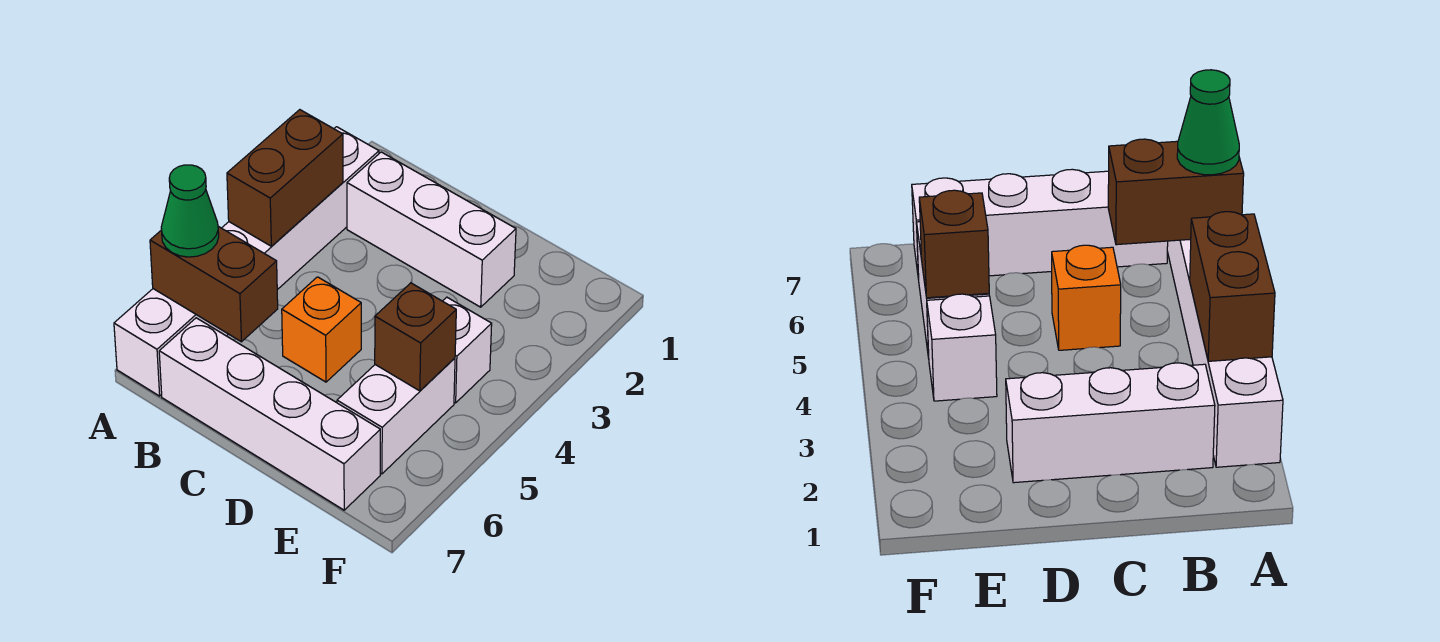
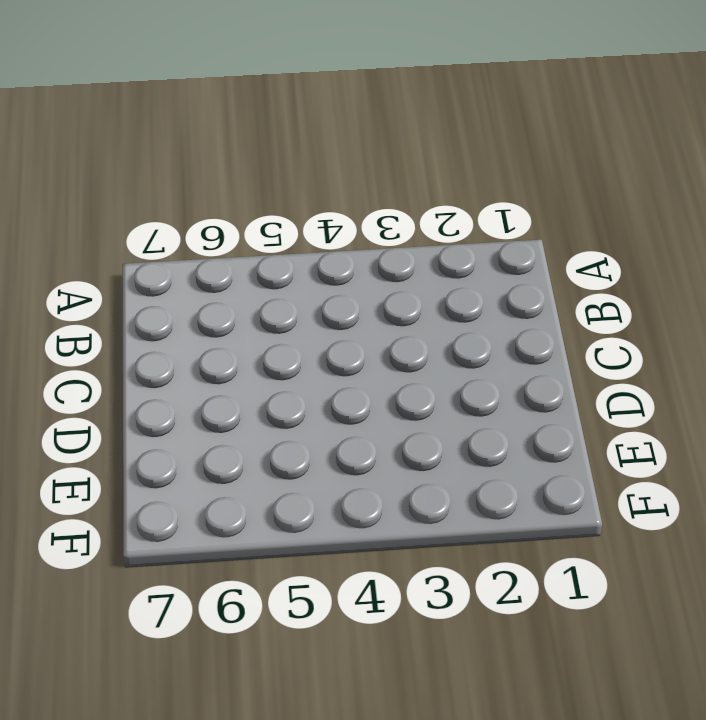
none -> white 1x6 brick [114,127,379,396]
none -> white 1x3 brick [347,152,516,307]

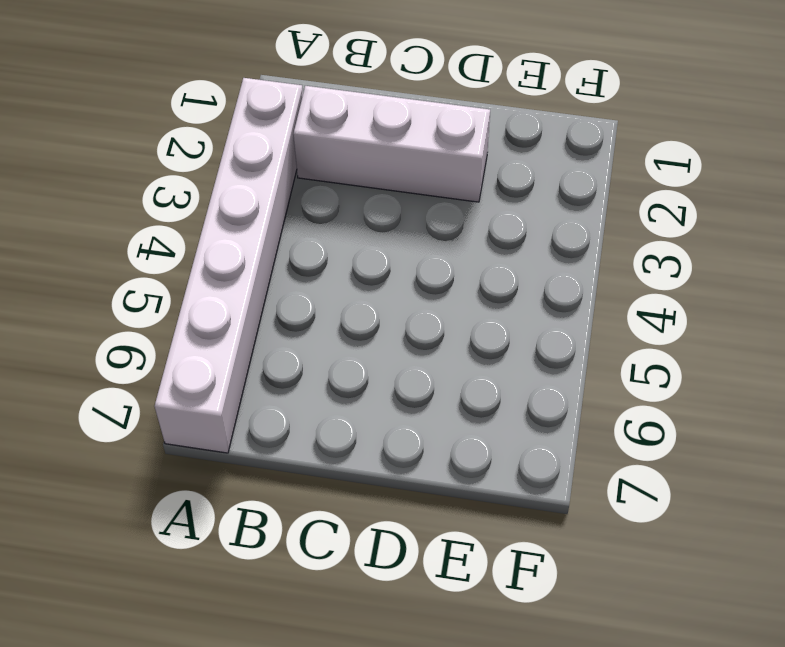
none -> white 1x4 brick [159,318,380,510]
none -> orange 1x1 brick [282,277,361,382]

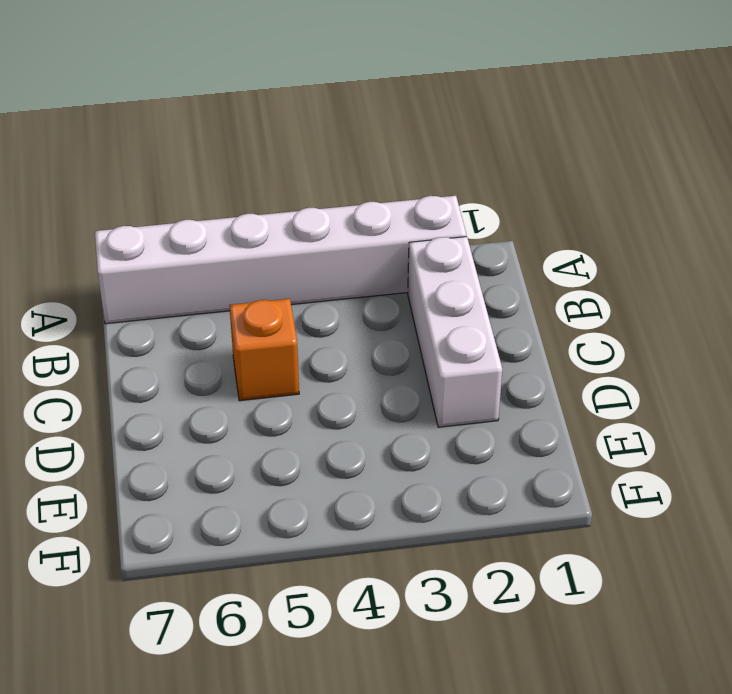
none -> white 1x4 brick [159,318,380,510]
none -> white 1x1 brick [443,297,492,403]

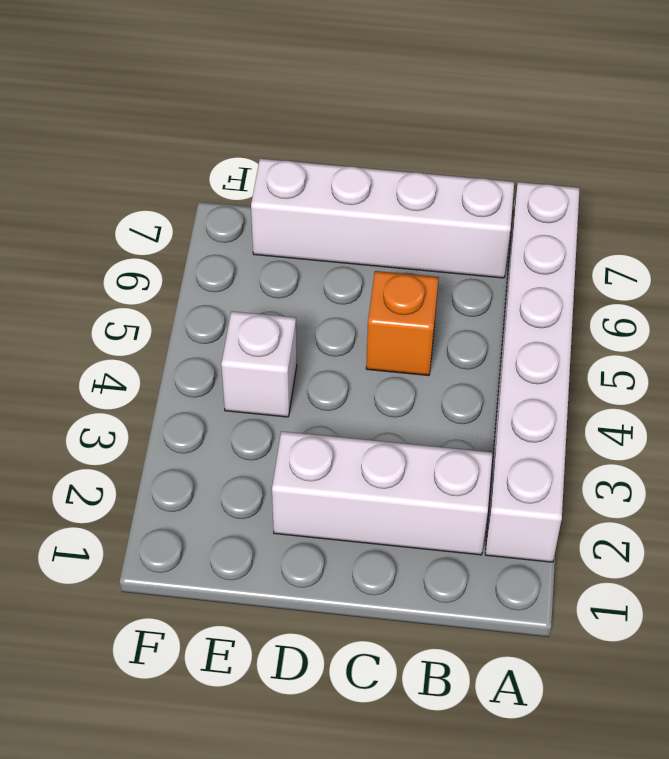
none -> white 1x2 brick [337,358,455,474]
none -> brown 1x2 brick [227,110,343,246]

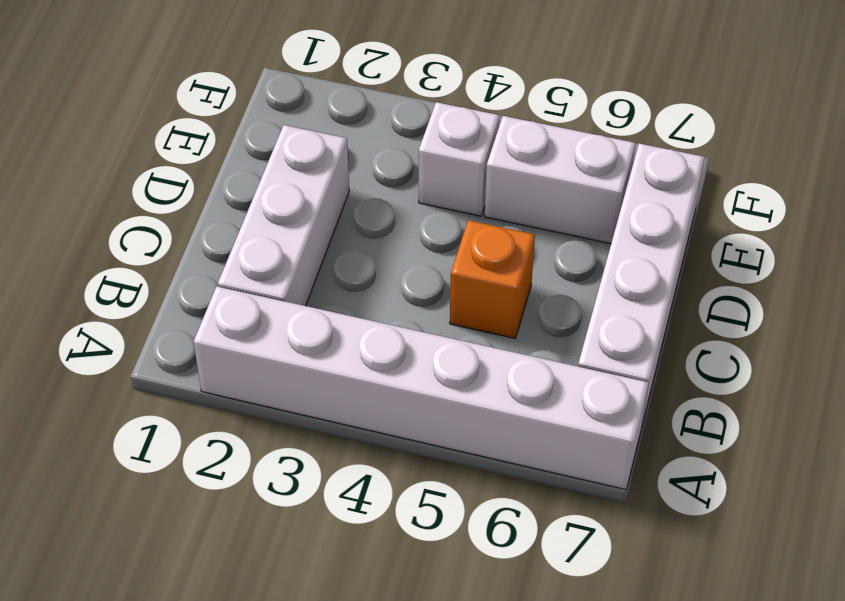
none -> brown 1x2 brick [227,110,343,246]
none -> brown 1x2 brick [150,226,278,342]

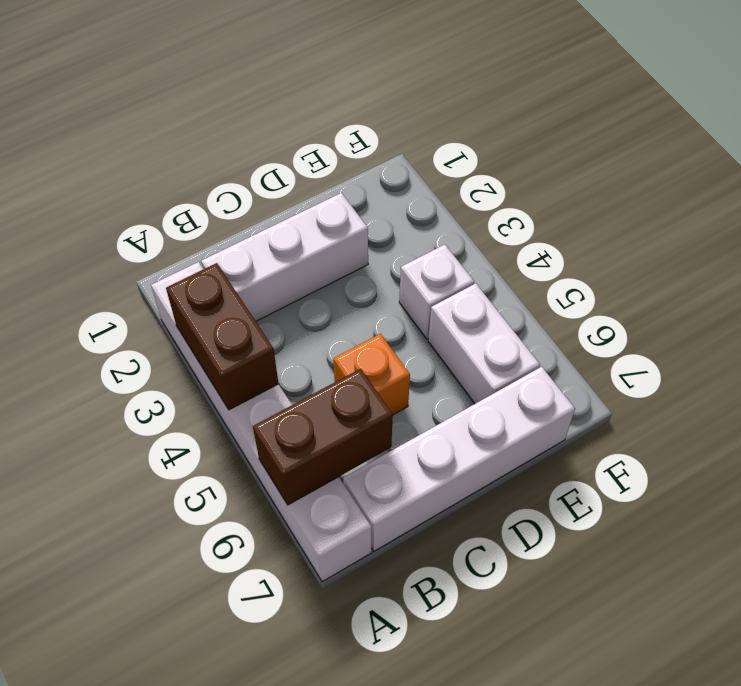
none -> brown 1x1 brick [375,283,456,391]
none -> green 1x1 cone [161,165,219,257]

